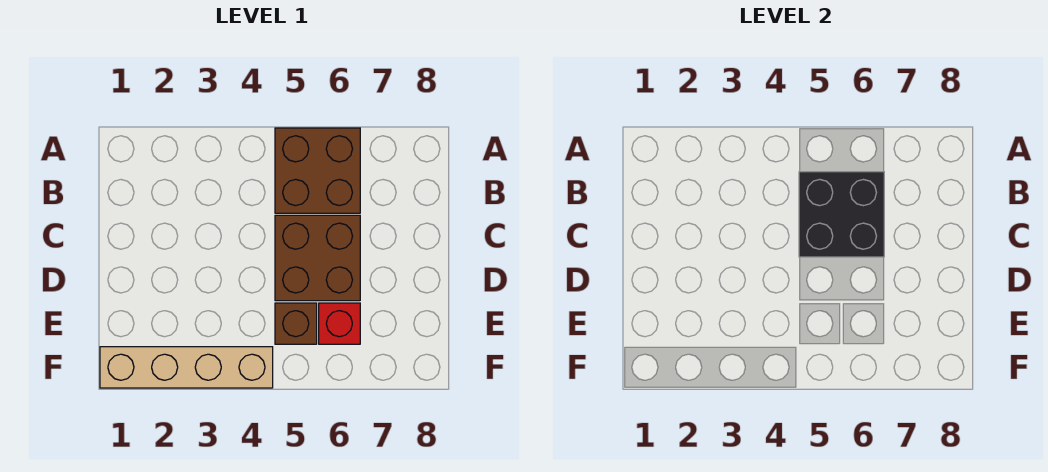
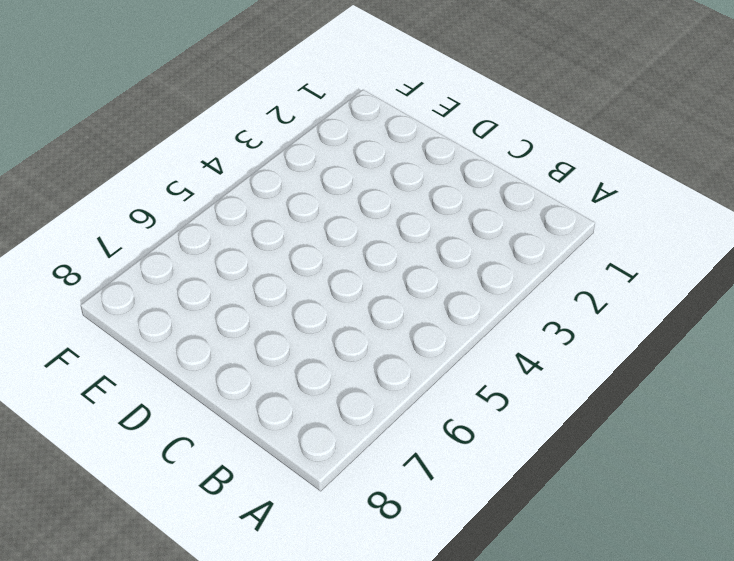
none -> brown 2x2 brick [275,128,360,213]
none -> brown 2x2 brick [275,215,360,301]

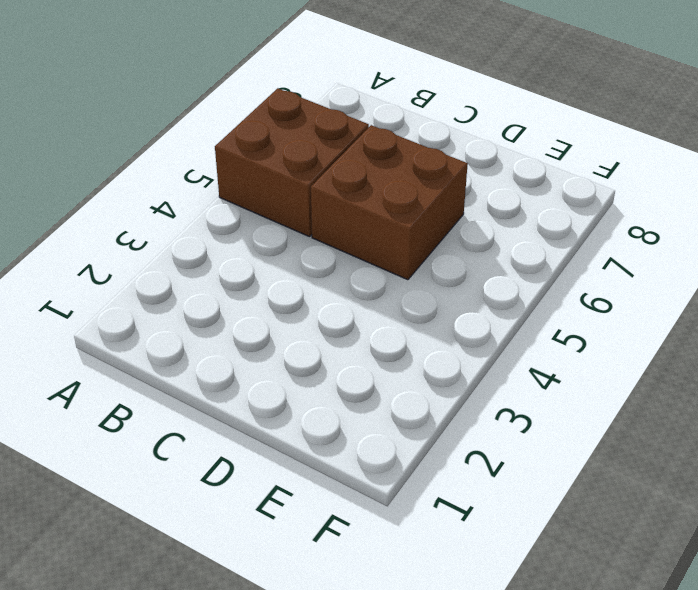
none -> brown 1x1 brick [275,303,317,344]
none -> red 1x1 brick [319,303,360,344]

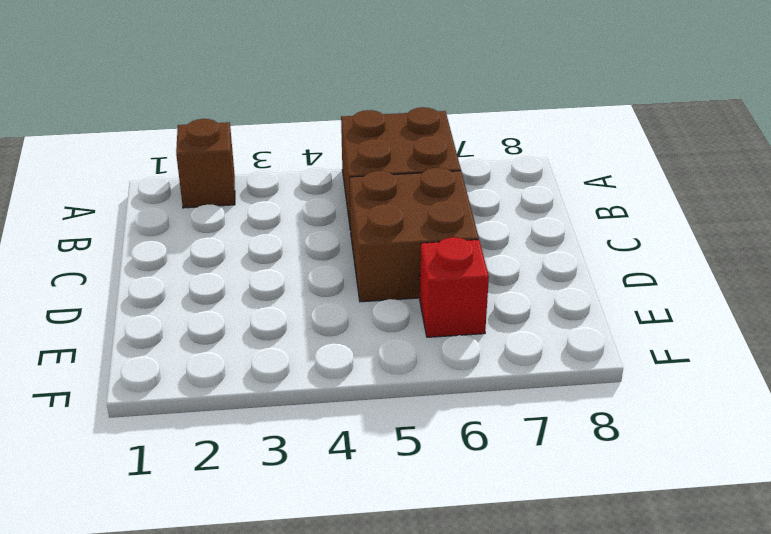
brown 1x1 brick [176,119,235,208] -> brown 1x1 brick moved to [275,303,317,344]
none -> tan 1x4 brick [100,347,273,388]
none -> black 2x2 brick [799,172,884,257]

